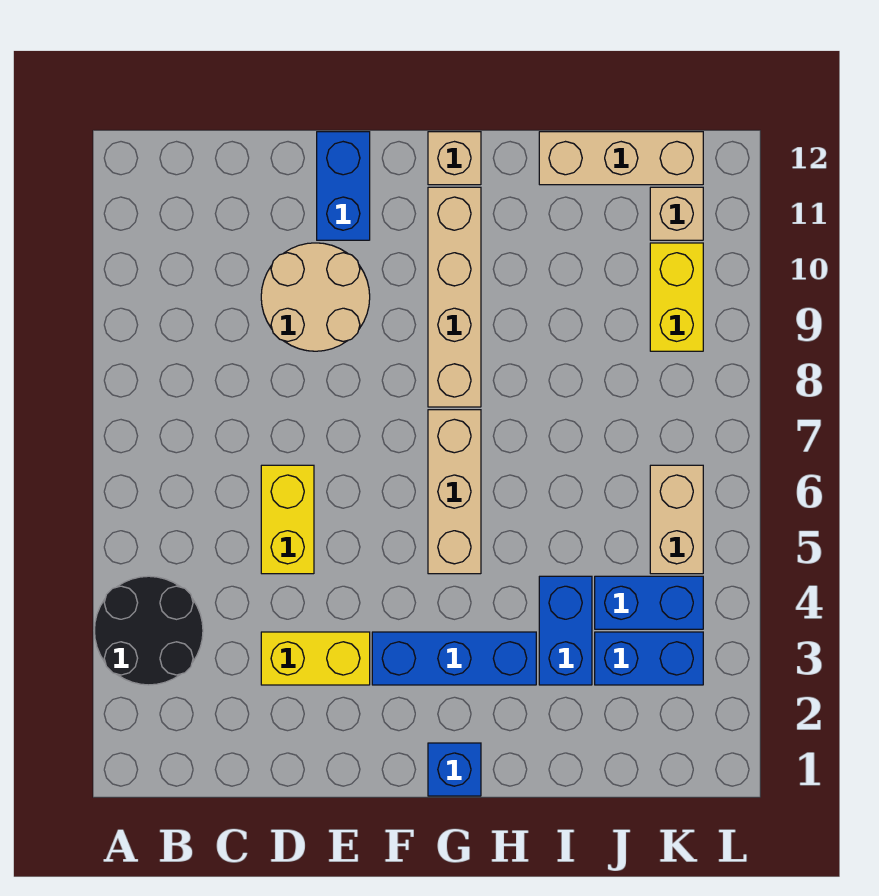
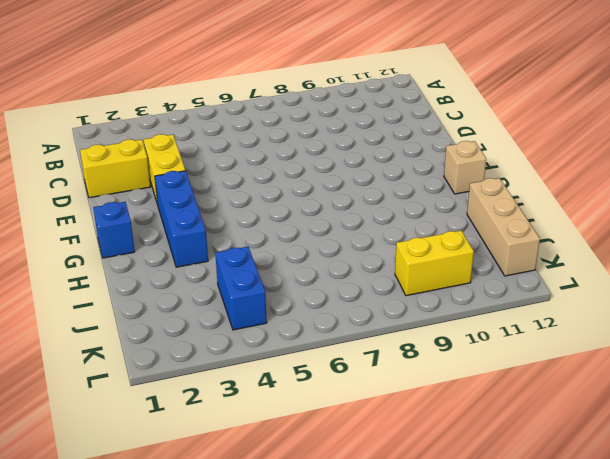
yellow 1x2 brick [80,139,151,198] -> yellow 1x2 brick moved to [261,465,314,574]
none -> black 2x2 round brick [94,576,203,685]
none -> tan 2x2 round brick [261,243,370,351]
none -> blue 1x2 brick [317,132,370,240]

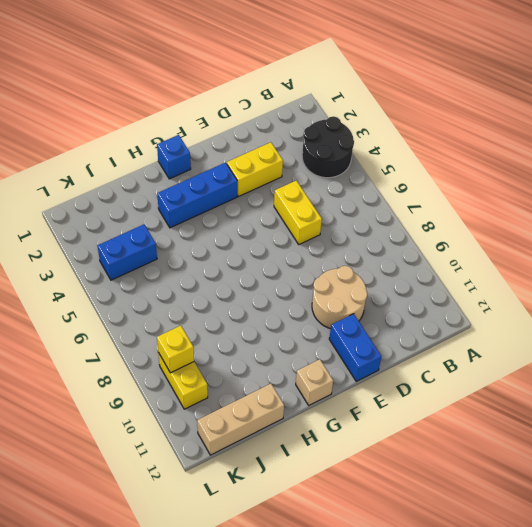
yellow 1x1 brick [157,326,194,373] -> none
none -> tan 1x3 brick [428,410,481,574]
none -> tan 1x4 brick [428,187,481,407]
none -> blue 1x2 brick [539,576,592,685]

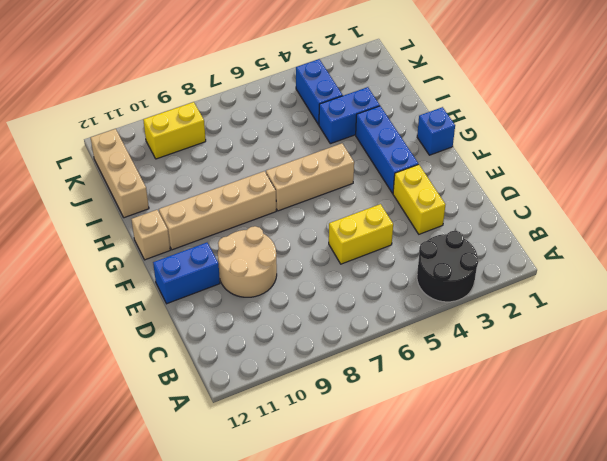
none -> blue 1x2 brick [595,632,703,685]
none -> tan 1x2 brick [650,465,703,574]
none -> tan 1x1 brick [650,187,703,240]

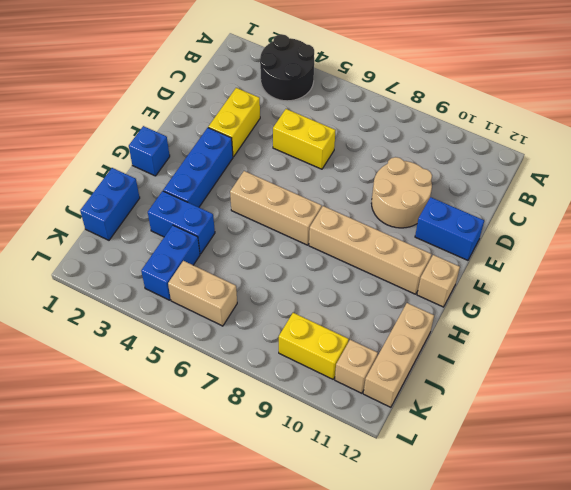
blue 1x2 brick [80,168,140,240] -> blue 1x2 brick moved to [595,632,703,685]

